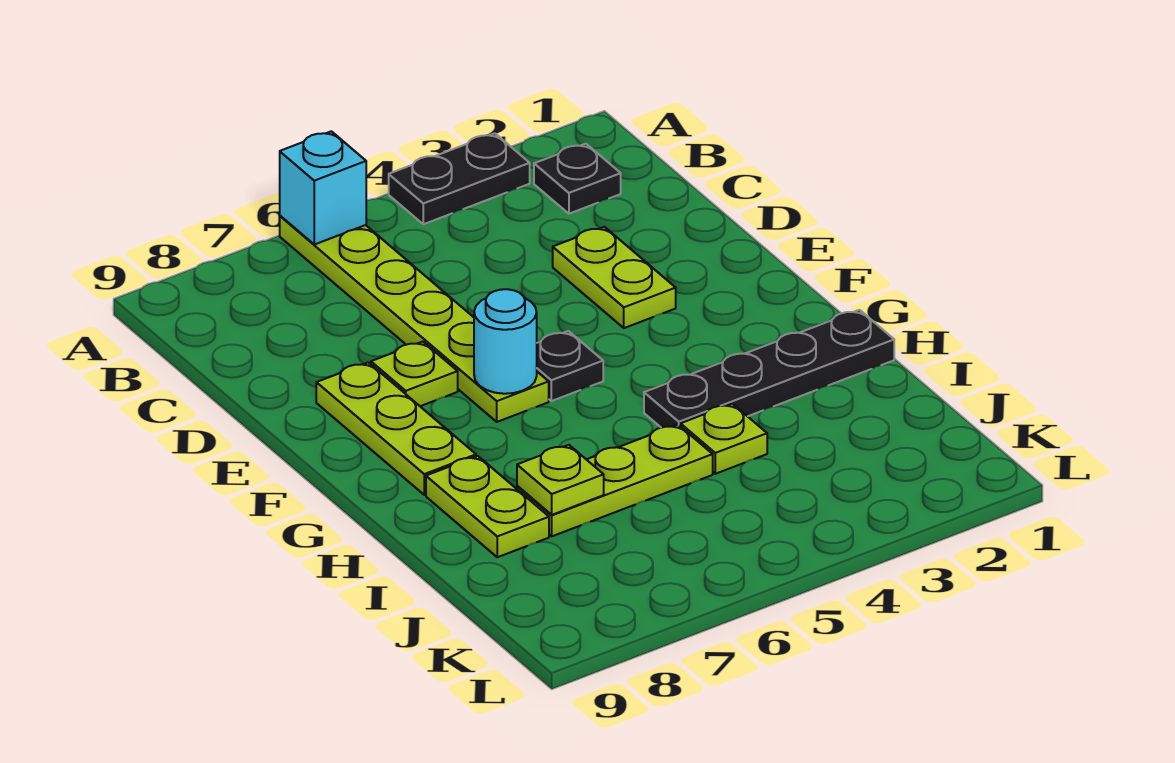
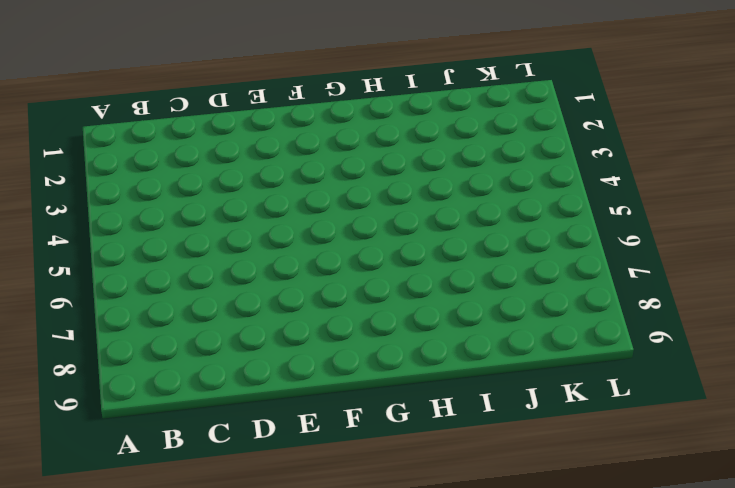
none -> black 1x2 plate [389,133,530,224]
none -> lime 1x6 plate [280,216,549,422]
none -> black 1x1 plate [534,144,621,214]

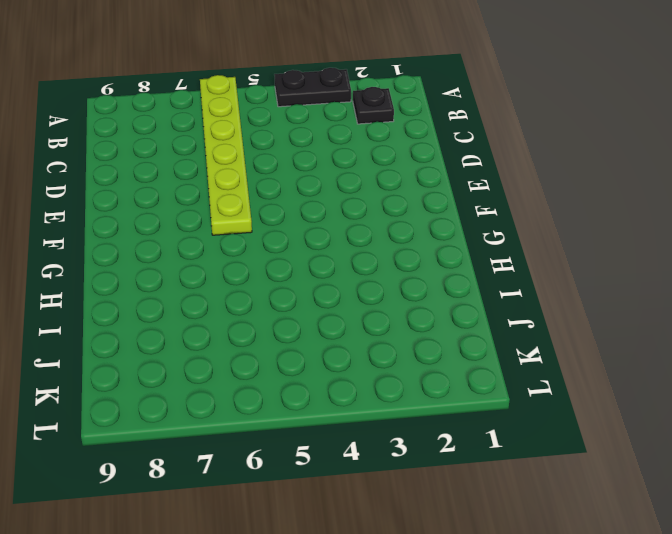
none -> lime 1x2 plate [553,227,676,328]
none -> lime 1x1 plate [371,342,458,406]
none -> lime 1x3 plate [316,362,476,495]

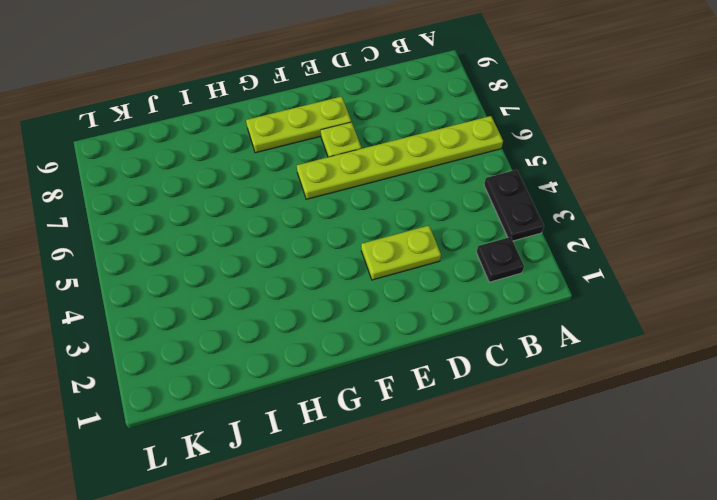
none -> black 1x1 plate [537,331,603,401]
none -> black 1x4 plate [644,310,894,428]
none -> lime 1x2 plate [426,456,549,557]

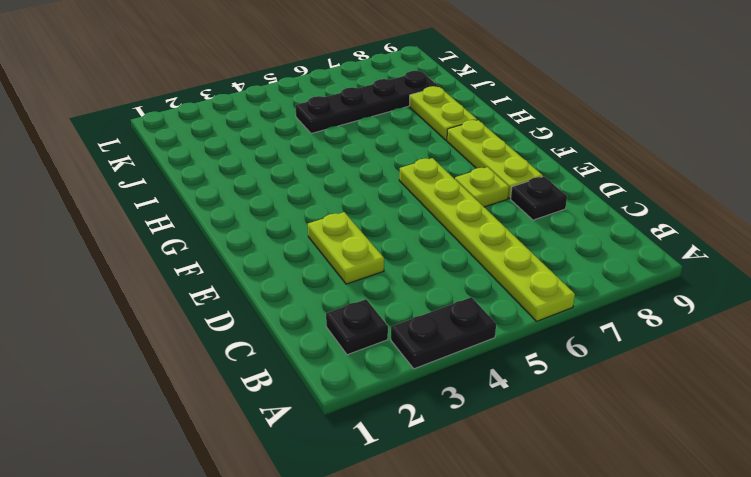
black 1x1 plate [511,176,567,220] -> black 1x1 plate moved to [537,331,603,401]
black 1x4 plate [295,71,439,134] -> black 1x4 plate moved to [644,310,894,428]
none -> lime 1x1 plate [681,404,767,474]
none -> lime 1x3 plate [517,425,713,536]
none -> cyan 1x1 brick [280,131,366,244]

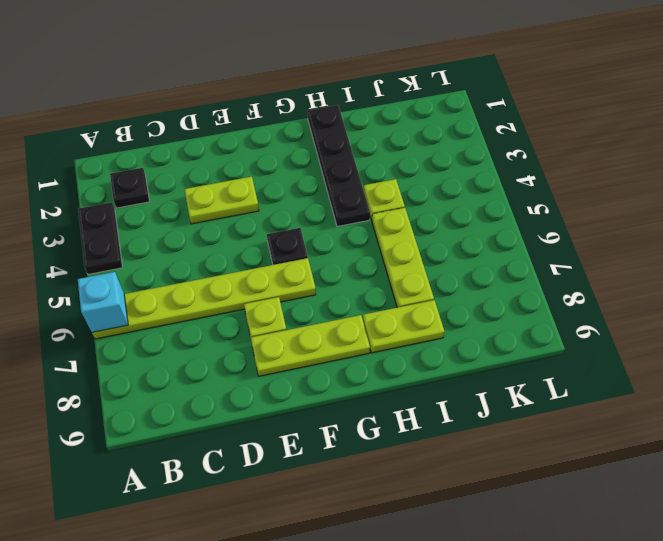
none -> cyan 1x1 round brick [474,289,537,394]
none -> lime 1x1 plate [517,445,604,515]

